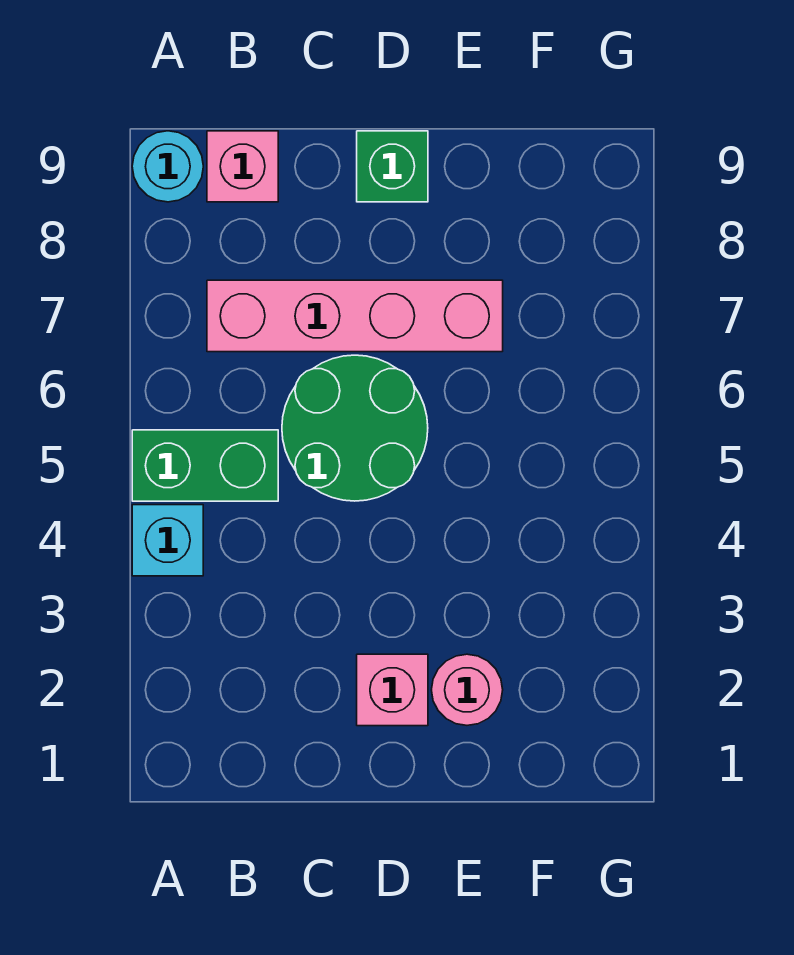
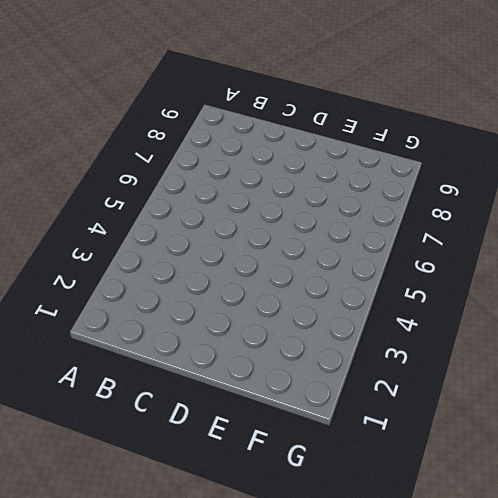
none -> cyan 1x1 brick [132,505,203,576]
none -> green 1x2 brick [132,430,278,501]

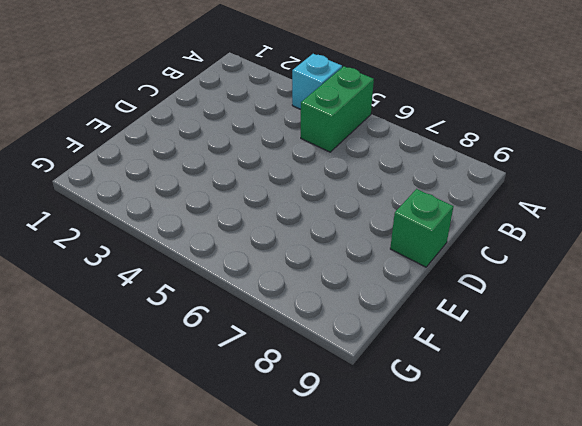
none -> cyan 1x1 round brick [132,131,203,202]
none -> pink 1x4 brick [207,280,503,352]

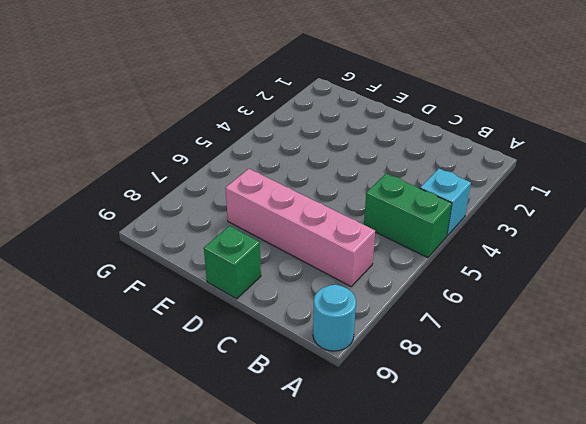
none -> pink 1x1 brick [207,131,278,202]
none -> green 2x2 round brick [282,355,428,501]

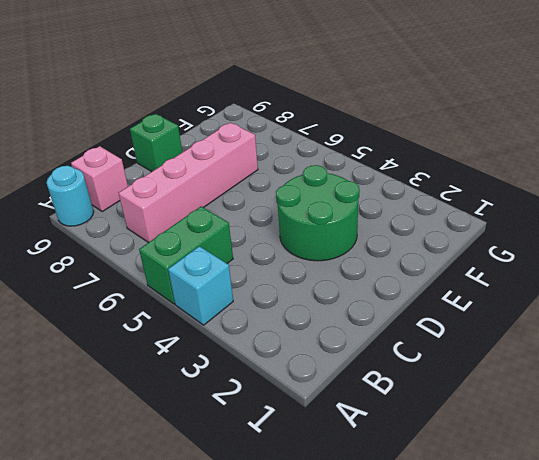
green 2x2 round brick [276,165,360,261] -> green 2x2 round brick moved to [282,355,428,501]
none -> pink 1x1 brick [357,654,428,726]
none -> pink 1x1 round brick [432,654,503,725]

